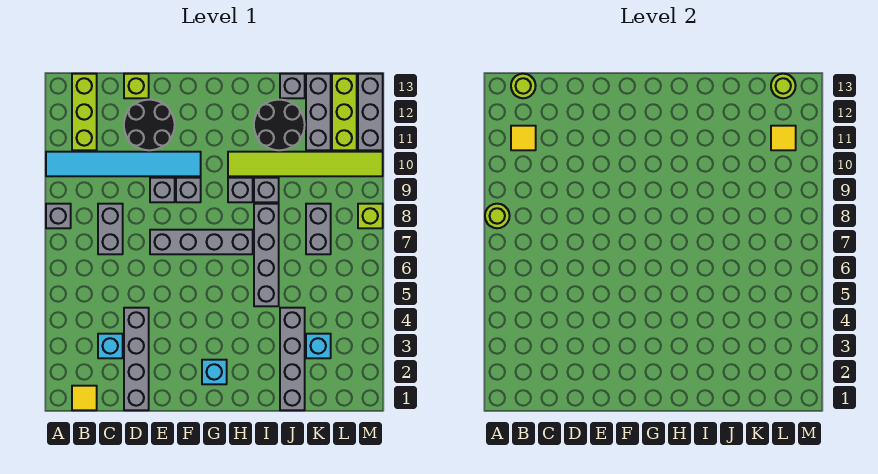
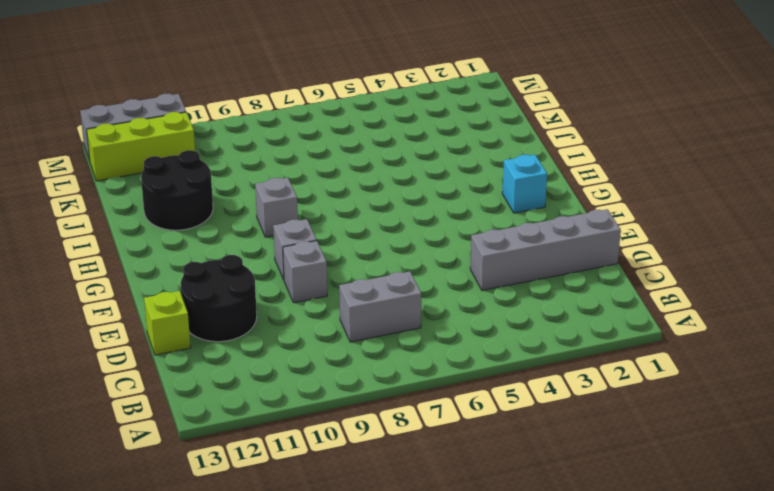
none -> grey 1x1 brick [46,204,71,228]
none -> cyan 1x6 tile [46,152,201,176]
none -> yellow 1x1 tile [72,386,97,410]
none -> lime 1x3 brick [72,74,97,150]

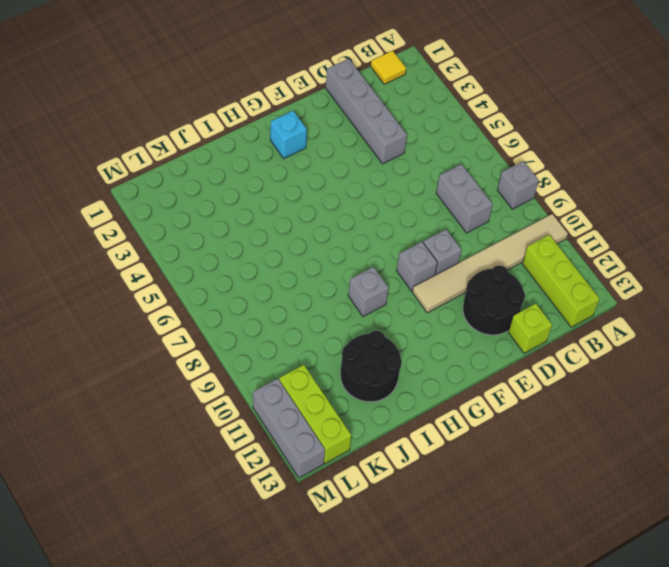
tan 1x6 tile [412,214,568,313] -> cyan 1x6 tile [46,152,201,176]
none -> cyan 1x1 brick [98,334,123,358]
none -> grey 1x4 brick [150,230,253,254]
none -> lime 1x6 tile [228,152,383,176]
none -> grey 1x4 brick [254,204,279,306]

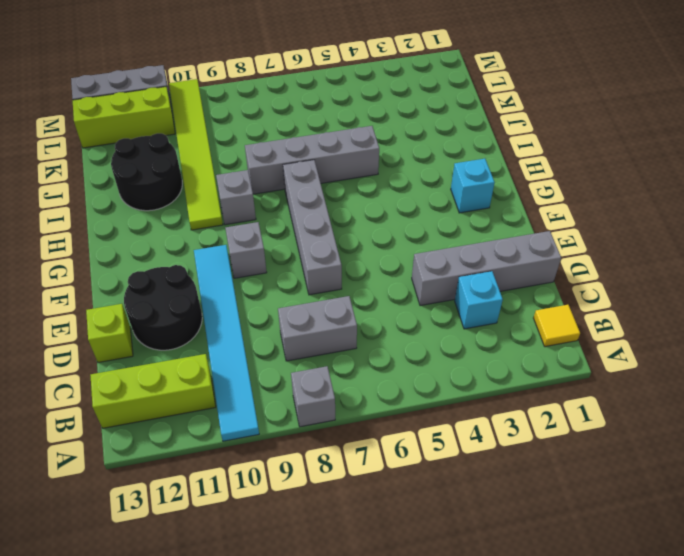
none -> grey 1x1 brick [150,178,175,202]
none -> grey 1x1 brick [254,178,279,202]
none -> grey 1x4 brick [280,308,305,410]
none -> grey 1x1 brick [280,74,305,98]

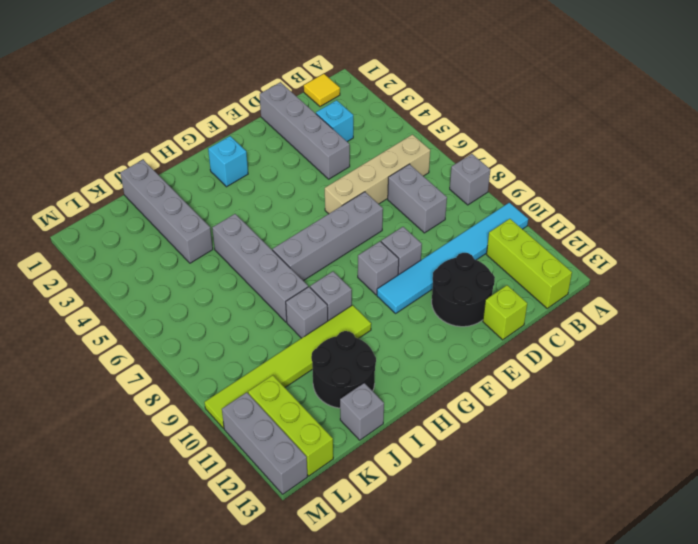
tan 1x4 brick [325,135,430,214] -> none
none -> cyan 1x1 brick [306,334,331,358]
none -> grey 1x2 brick [306,204,331,254]
none -> grey 1x3 brick [306,74,331,150]
none -> lime 1x1 brick [358,204,383,228]

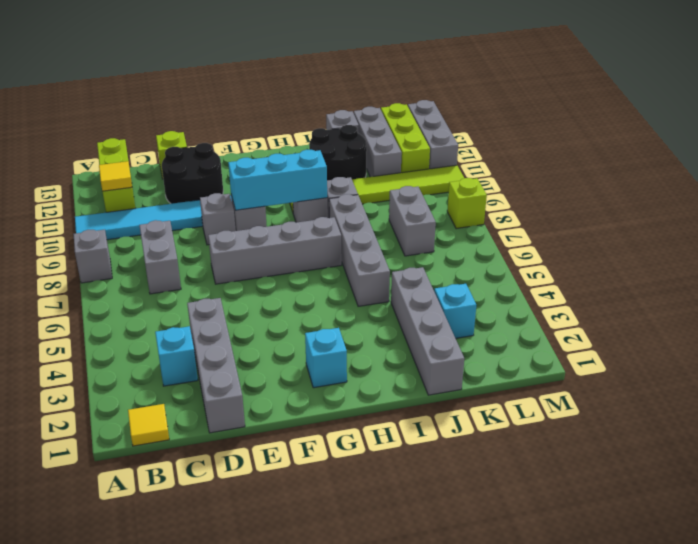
cyan 1x3 brick [228,150,327,210] -> none
none -> lime 1x1 round brick [485,204,510,228]
none -> lime 1x1 round brick [511,74,536,98]
none -> yellow 1x1 tile [771,126,796,150]
none -> lime 1x1 round brick [771,74,796,98]

